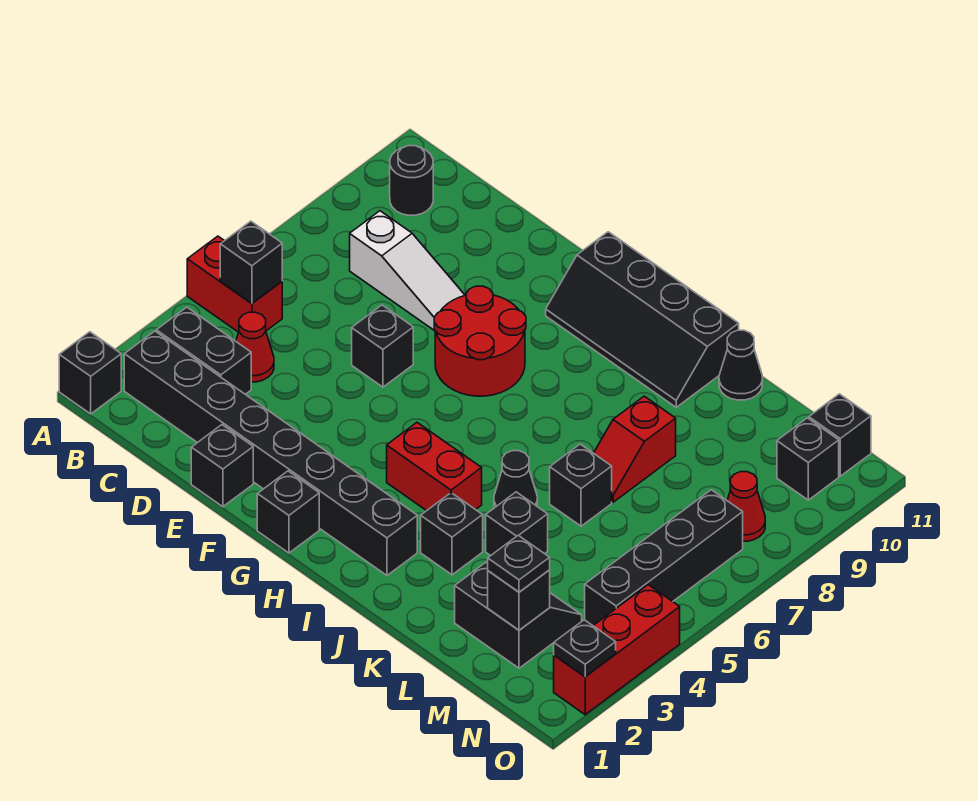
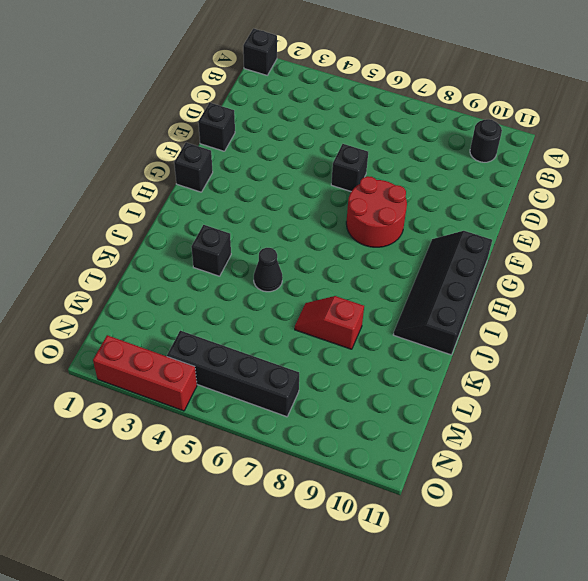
none -> red 1x2 brick [187,236,282,332]
none -> black 1x8 brick [124,331,417,575]
none -> black 1x2 brick [156,307,251,394]

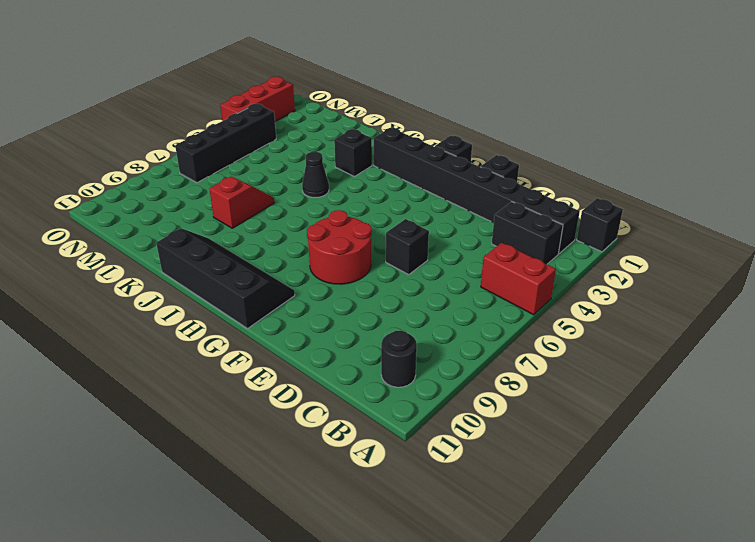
none -> red 1x1 cone [236,312,274,382]
none -> white 1x3 slope [350,211,465,331]
none -> red 1x2 brick [387,423,482,511]

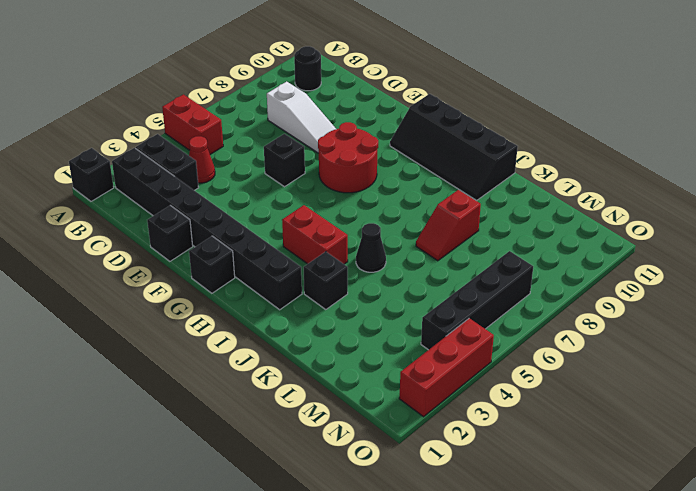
none -> black 1x1 brick [486,492,548,556]
none -> black 1x1 brick [550,444,612,526]
none -> black 1x1 cone [719,330,762,400]

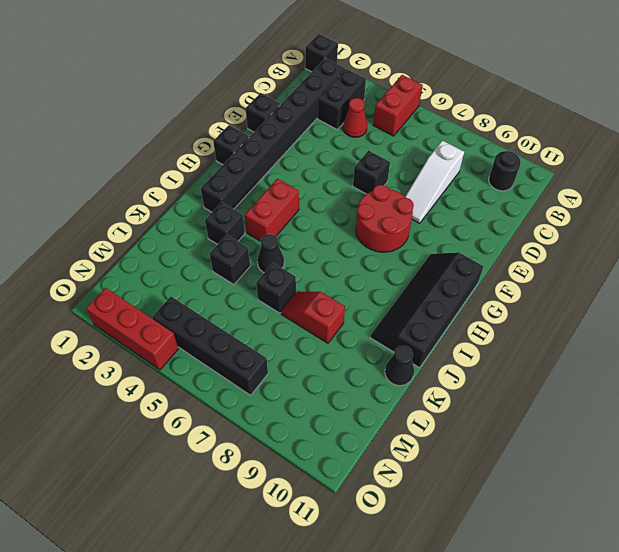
none -> black 2x2 slope [455,562,582,668]
none -> red 1x1 cone [727,472,765,541]
none -> black 1x1 brick [777,418,839,500]

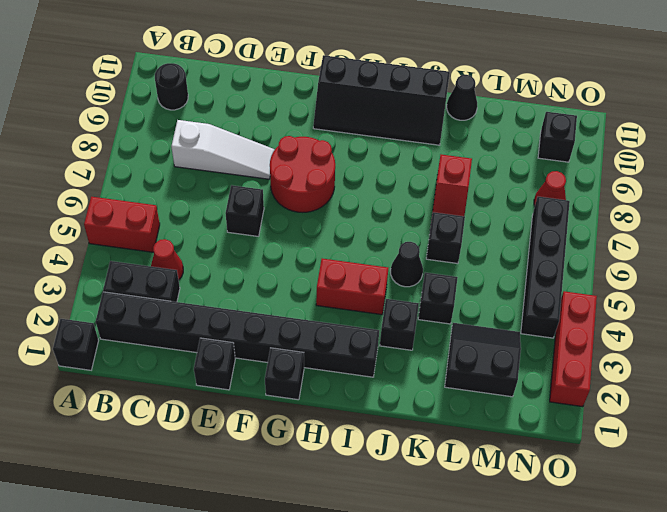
none -> black 1x1 brick [809,394,871,476]
none -> black 1x1 brick [220,221,282,303]
none -> black 1x1 brick [488,570,550,630]

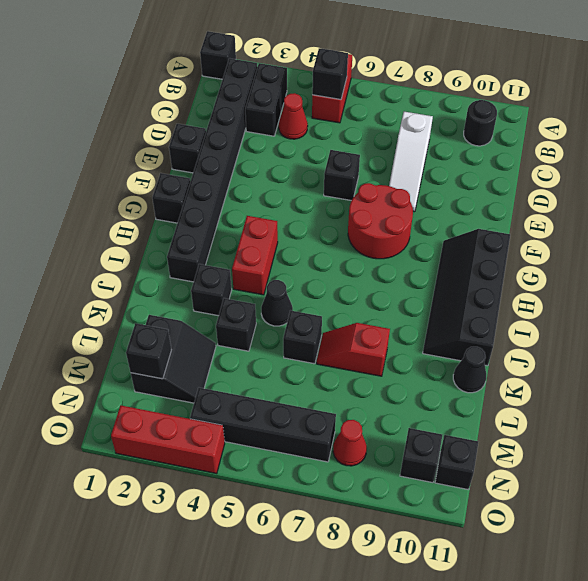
none -> black 1x1 plate [554,620,616,677]
none -> black 1x1 plate [488,535,550,592]

